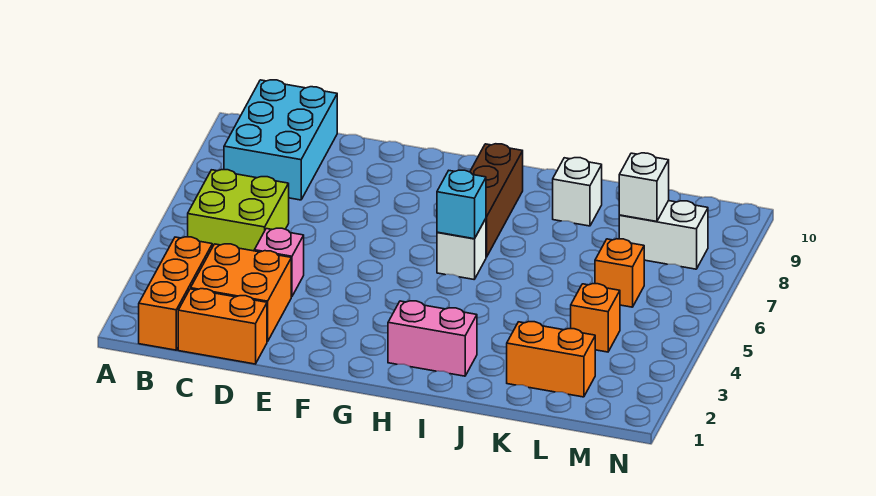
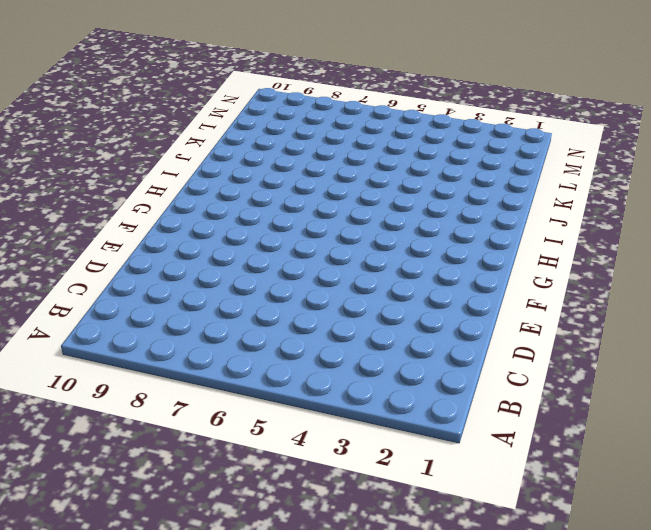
none -> orange 1x3 brick [139,237,212,350]
none -> lime 2x2 brick [188,170,289,251]
none -> cyan 2x3 brick [224,80,337,200]

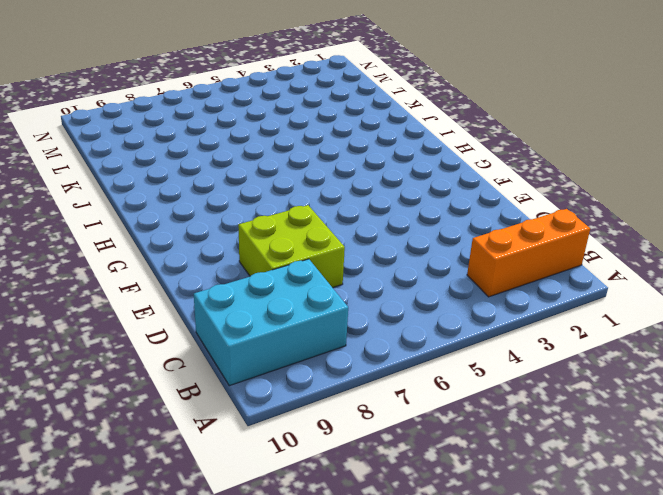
lime 2x2 brick [238,205,345,288] -> lime 2x2 brick moved to [188,170,289,251]
none -> orange 1x2 brick [178,289,267,364]
none -> orange 2x2 brick [191,244,291,342]
none -> pink 1x1 brick [254,228,304,297]

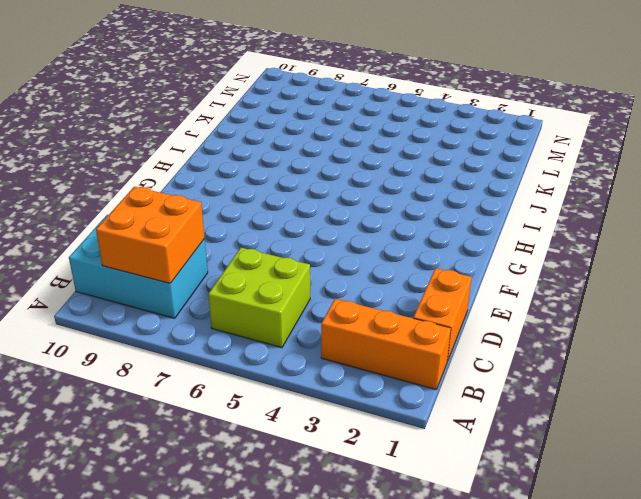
orange 2x2 brick [96,187,205,283] -> orange 2x2 brick moved to [191,244,291,342]
none -> pink 1x1 brick [254,228,304,297]
none -> pink 1x2 brick [388,301,477,376]
none -> white 1x1 brick [437,219,486,279]

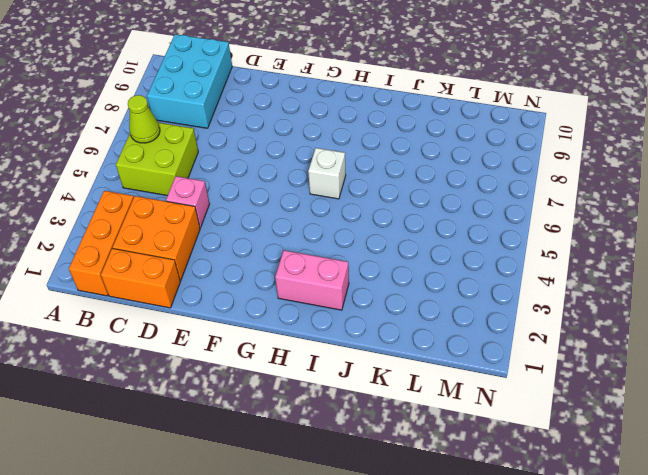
lime 1x1 cone [128,95,160,143] -> none
none -> brown 1x3 brick [470,144,523,257]
none -> white 1x1 brick [553,158,602,226]
none -> orange 1x2 brick [507,322,595,397]

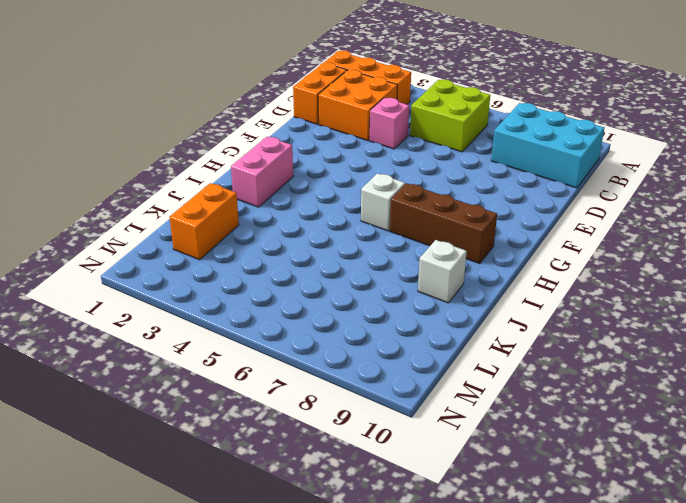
none -> orange 1x1 brick [571,284,620,352]
none -> orange 1x1 brick [595,239,644,307]
none -> white 1x2 brick [619,201,708,269]

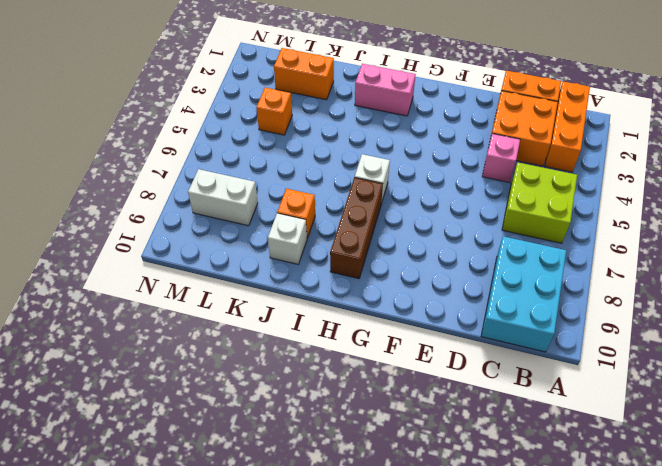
orange 1x1 brick [277,189,315,238] -> orange 1x1 brick moved to [595,239,644,307]
none -> cyan 1x1 brick [437,170,486,239]
none -> white 1x1 brick [619,153,669,222]

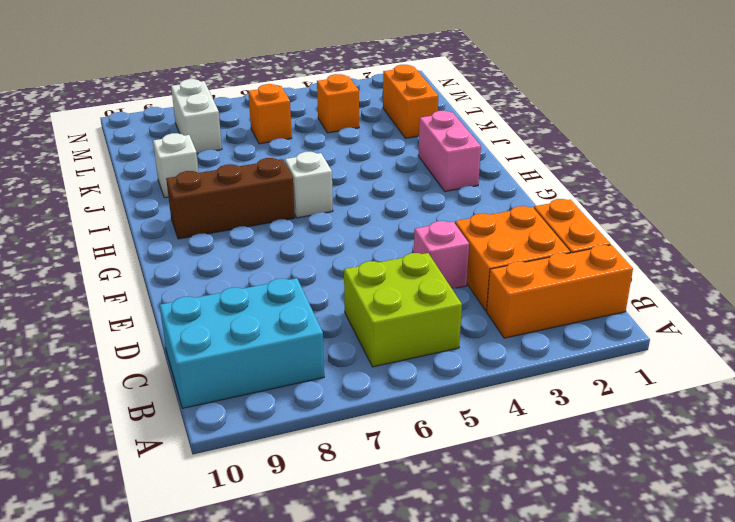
none -> cyan 1x1 brick [437,170,486,239]
none -> white 1x1 brick [619,153,669,222]

